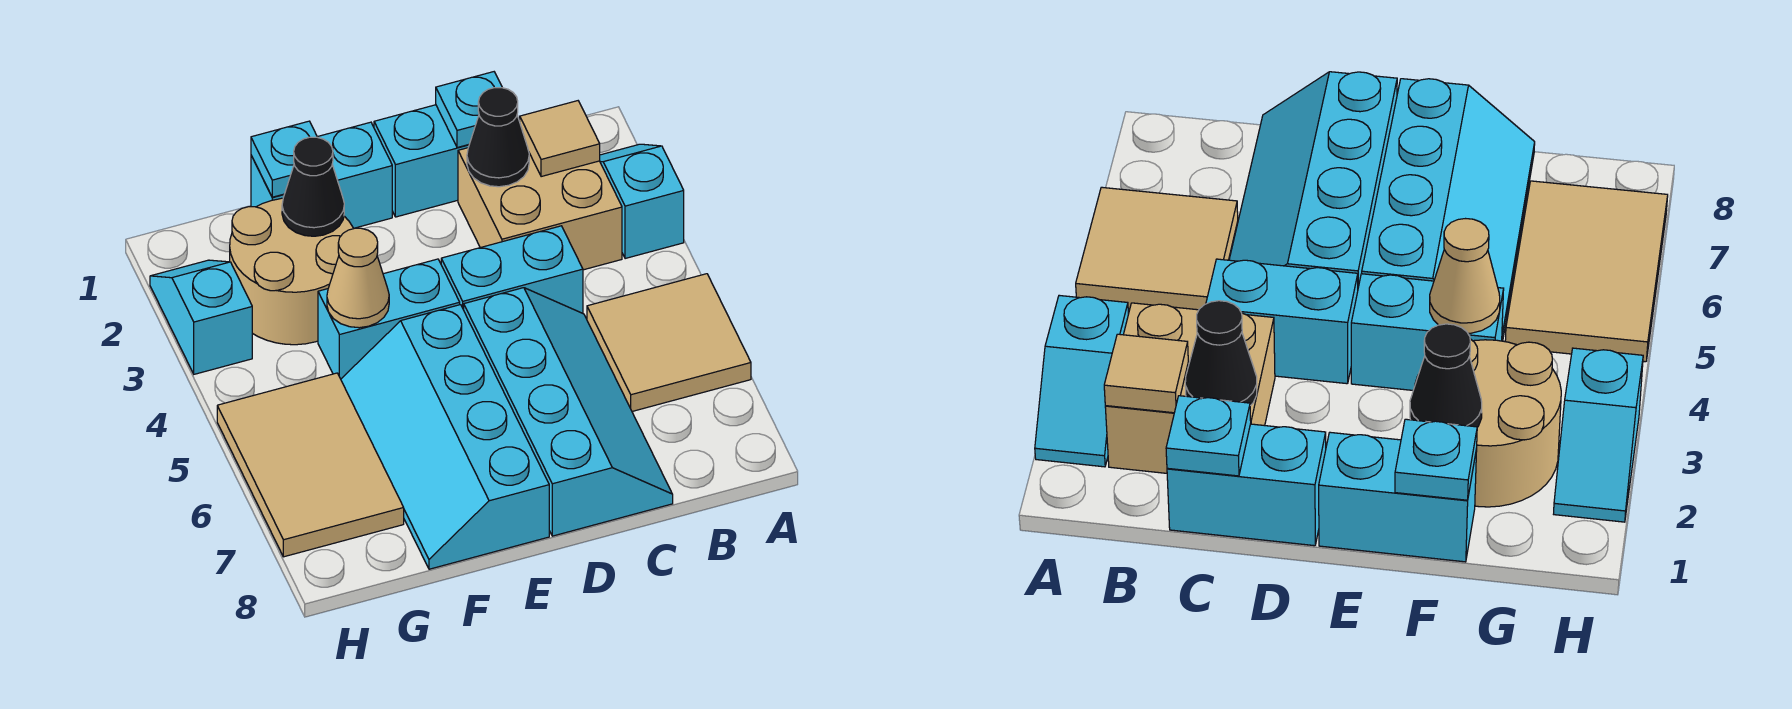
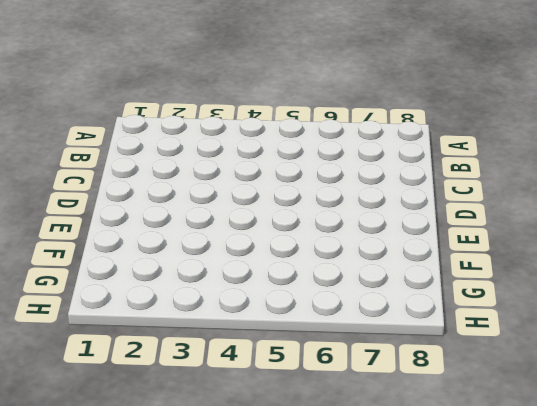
none -> cyan 1x2 slope [600,144,684,259]
none -> tan 2x2 tile [587,274,751,411]
none -> tan 2x2 brick [458,148,622,270]

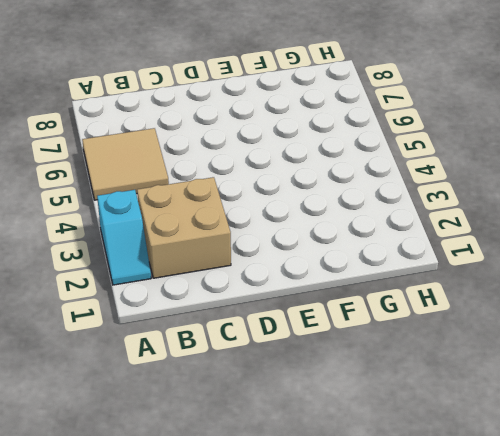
none -> cyan 1x2 brick [374,105,469,217]
none -> cyan 1x2 brick [441,226,583,313]
none -> cyan 2x4 slope [464,288,673,536]

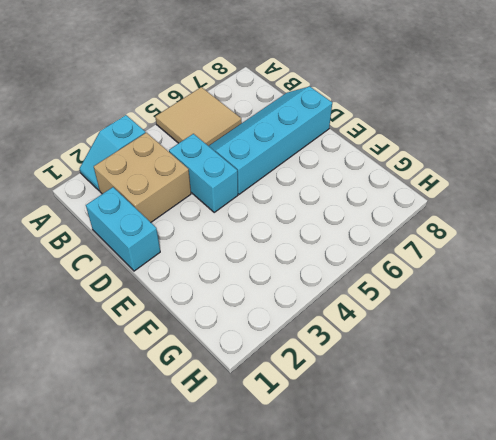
none -> cyan 1x2 brick [251,122,392,228]
none -> cyan 1x2 brick [318,259,460,379]
none -> cyan 2x4 slope [341,305,549,569]

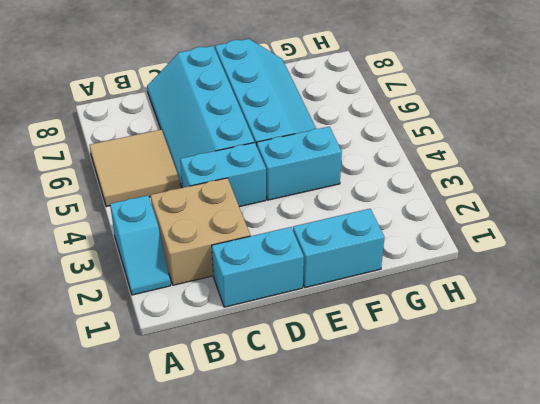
none -> tan 2x2 round brick [230,198,354,345]
none -> tan 2x3 tile [217,373,404,557]
none -> cyan 1x2 slope [150,260,252,374]

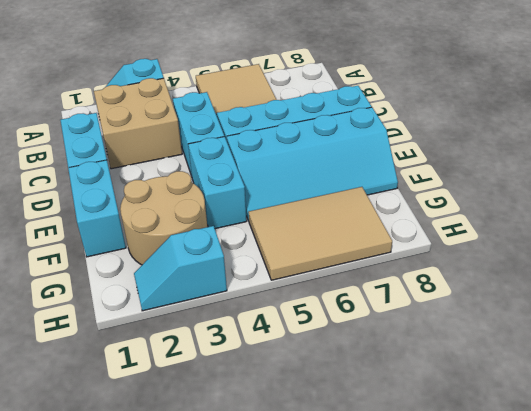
none -> tan 1x1 tile [520,101,600,177]
none -> cyan 1x1 plate [436,72,502,148]
none -> black 1x1 cone [467,88,529,187]

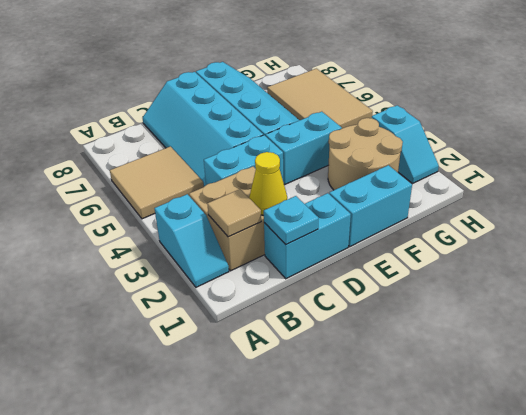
yellow 1x1 cone [249,152,287,215] -> black 1x1 cone [467,88,529,187]
none -> cyan 1x1 plate [251,121,317,197]
none -> black 1x1 cone [282,137,344,236]
none -> tan 1x1 cone [327,228,389,328]

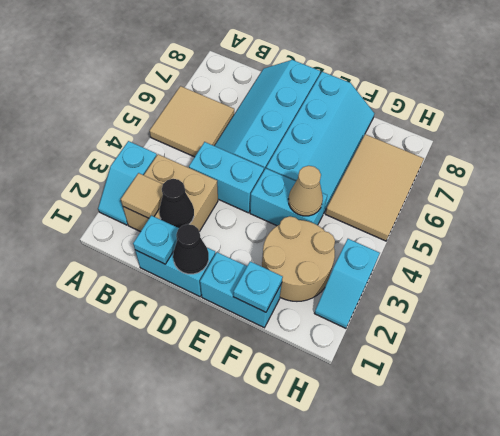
black 1x1 cone [173,224,209,274] -> black 1x1 cone moved to [282,137,344,236]

